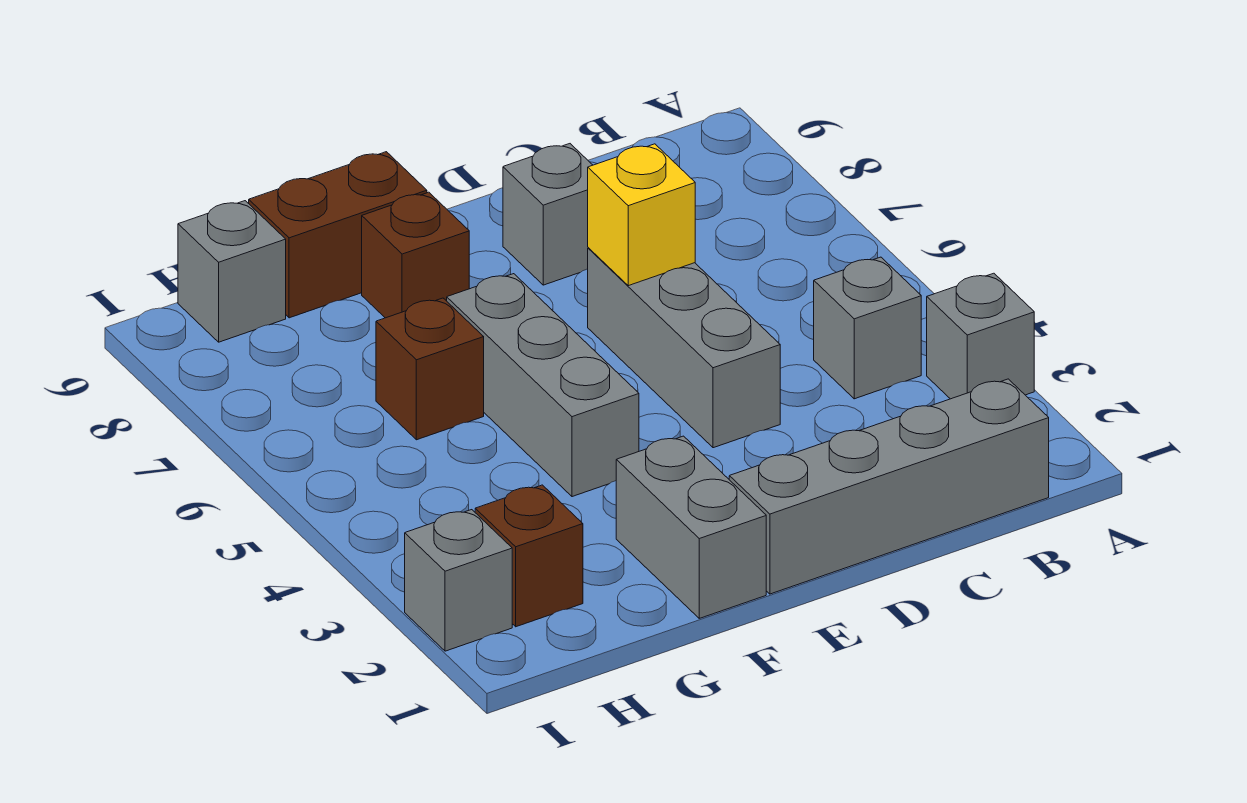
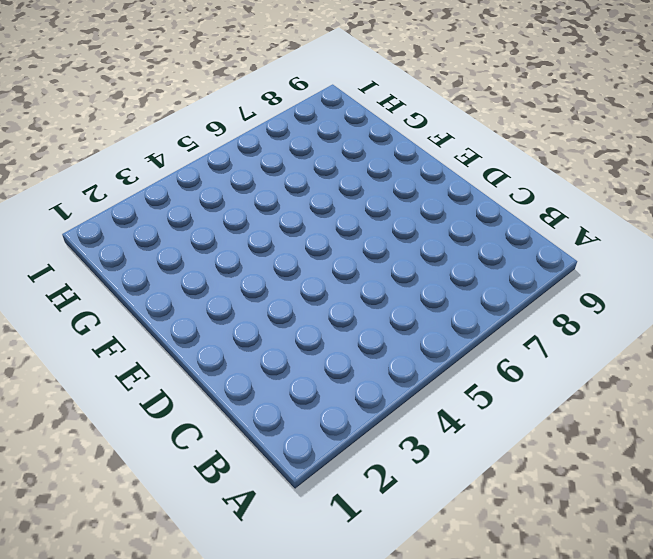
none -> grey 1x1 brick [927,273,1034,399]
none -> grey 1x4 brick [729,379,1049,594]
none -> grey 1x1 brick [814,257,921,399]

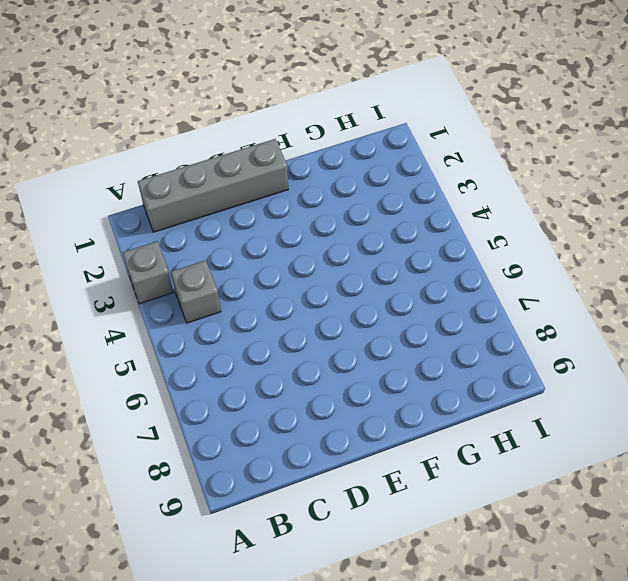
none -> grey 1x3 brick [588,248,780,448]
none -> grey 1x1 brick [503,144,592,285]
none -> grey 1x2 brick [616,436,766,618]

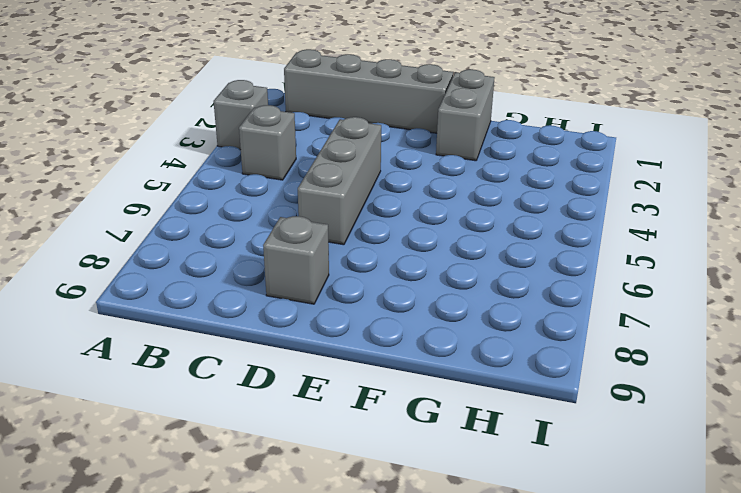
none -> grey 1x3 brick [447,274,639,497]
none -> brown 1x1 brick [362,192,469,318]
none -> brown 1x2 brick [249,152,427,318]

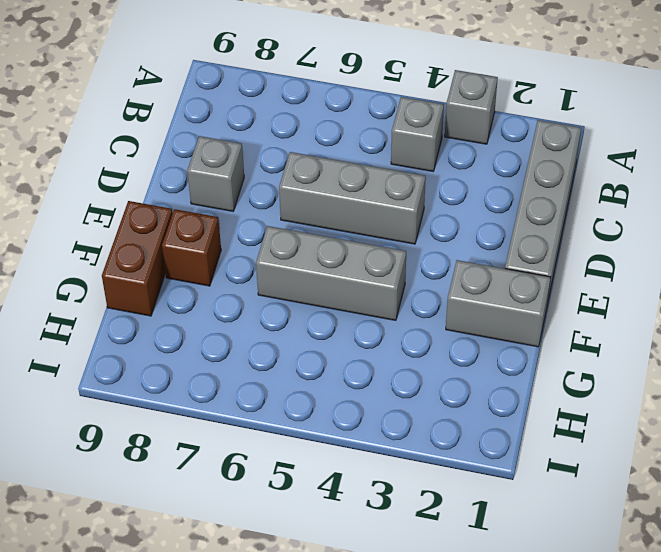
none -> brown 1x1 brick [376,298,484,440]
none -> brown 1x1 brick [475,485,583,627]
none -> grey 1x1 brick [178,201,286,342]

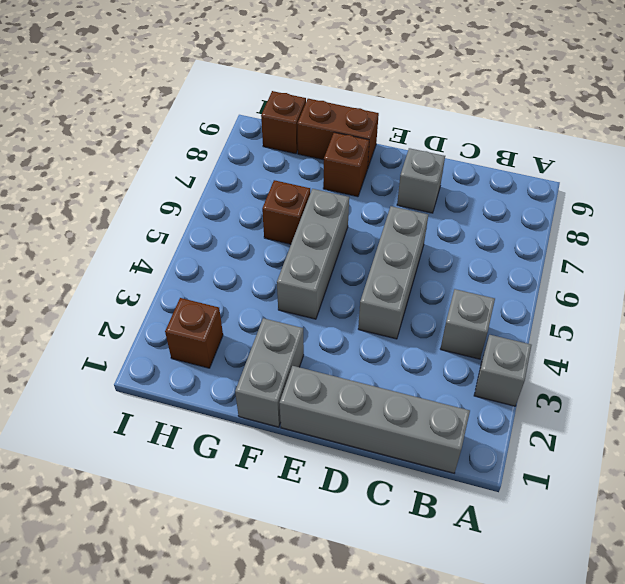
brown 1x1 brick [261,91,306,154] -> grey 1x1 brick [178,201,286,342]
none -> grey 1x1 brick [405,510,512,651]
none -> yellow 1x1 brick [588,144,695,286]

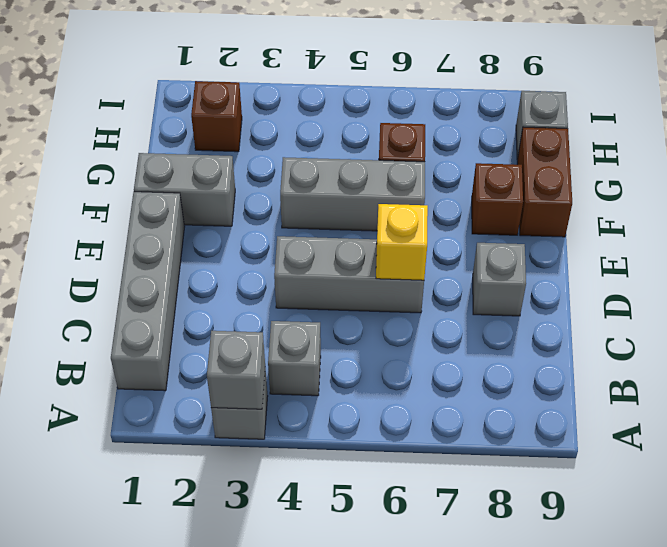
grey 1x1 brick [207,331,265,409] -> grey 1x1 brick moved to [405,510,512,651]

